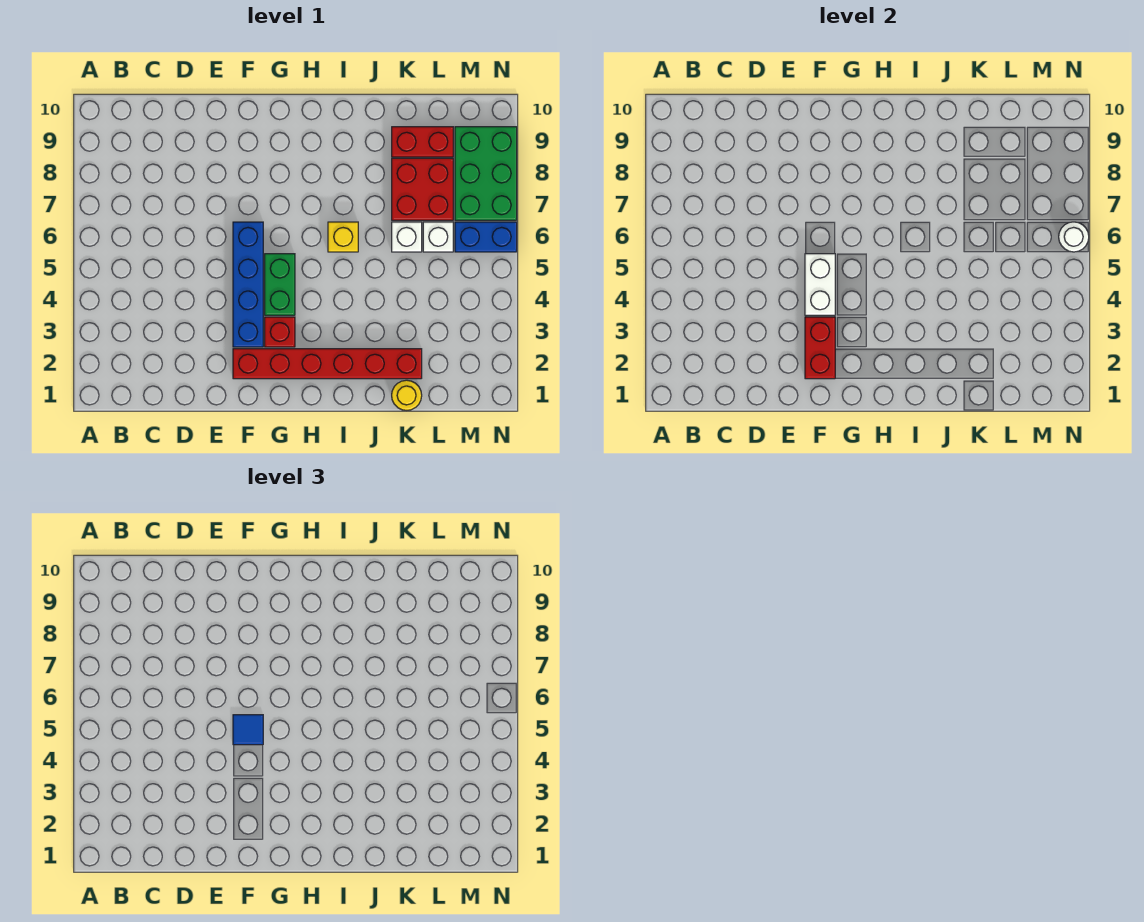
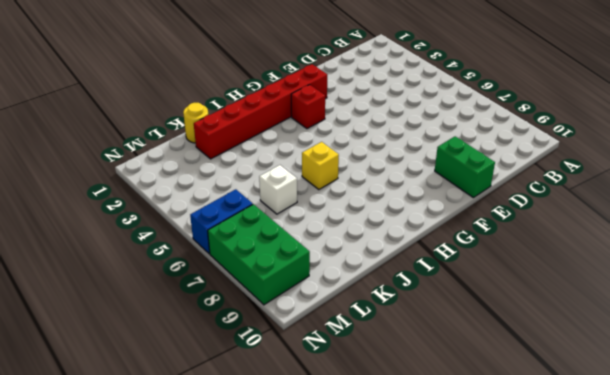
green 1x2 brick [435,136,495,198] -> green 1x2 brick moved to [265,254,295,315]
none -> blue 1x4 brick [233,222,263,347]
none -> red 2x2 brick [392,158,453,220]
none -> red 1x2 brick [392,127,453,157]

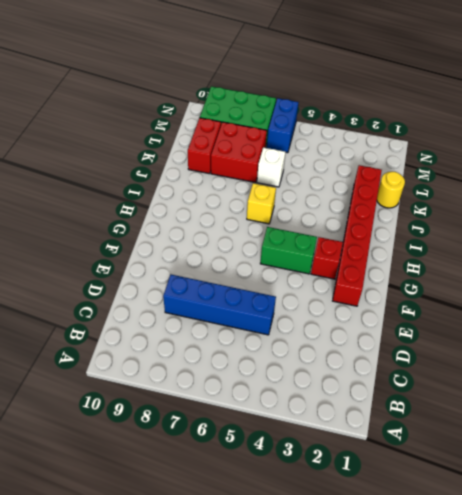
blue 1x4 brick [163,275,276,335] -> blue 1x4 brick moved to [233,222,263,347]
none -> white 1x1 brick [423,222,453,252]
none -> red 1x2 brick [805,317,835,379]
none -> white 1x2 brick [805,254,835,315]

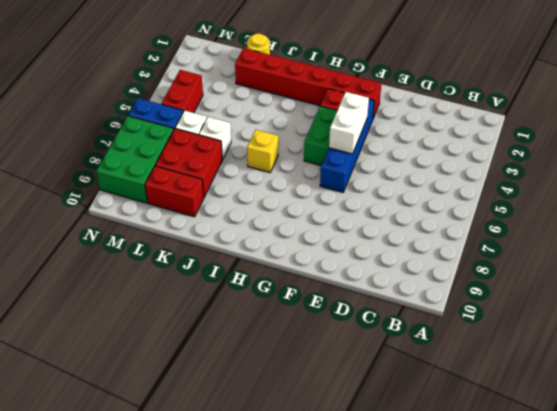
red 1x2 brick [161,70,203,113] -> red 1x2 brick moved to [805,317,835,379]
none -> white 1x1 round brick [1059,222,1089,252]
none -> blue 1x1 tile [233,715,263,745]

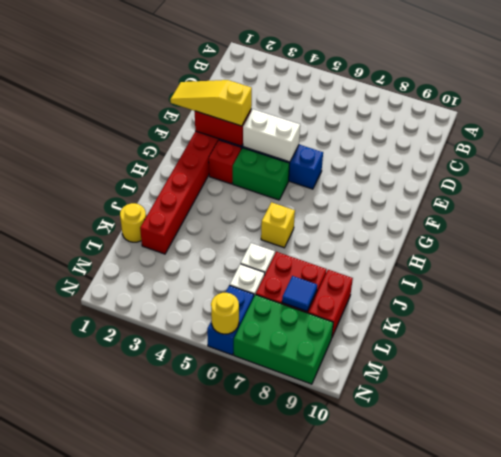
yellow 1x3 slope [170,80,252,126] -> none
blue 1x1 tile [282,276,317,311] -> blue 1x1 tile moved to [233,715,263,745]
yellow 1x1 round brick [211,293,239,334] -> white 1x1 round brick [1059,222,1089,252]

